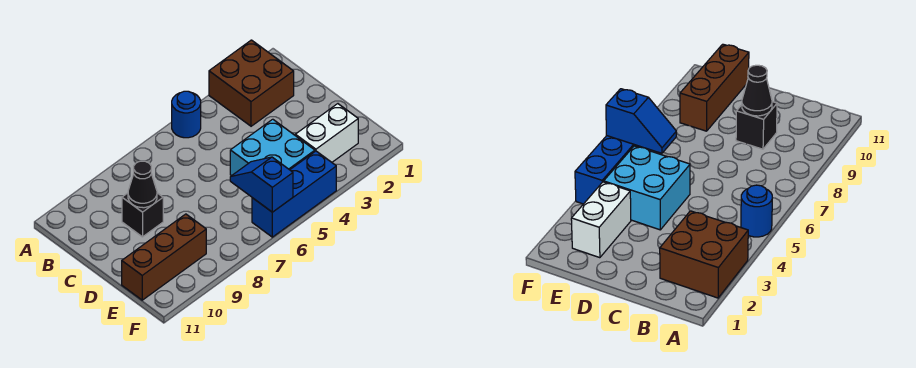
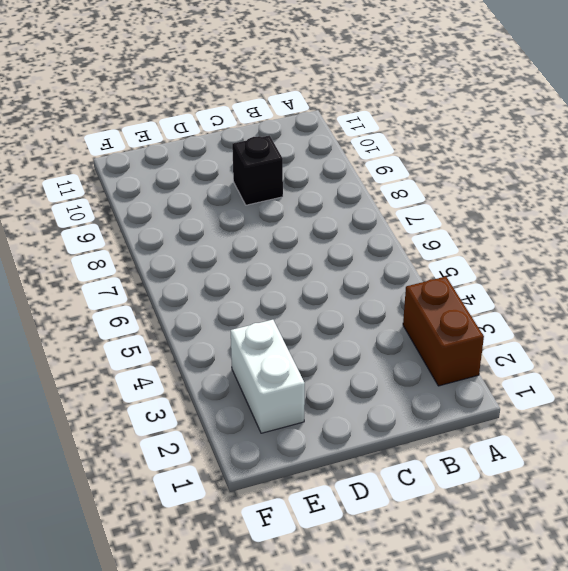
brown 1x2 brick [403,277,484,386] -> brown 2x2 brick [209,40,294,126]
none -> blue 1x1 round brick [172,91,201,138]
none -> cyan 2x2 brick [230,119,315,176]

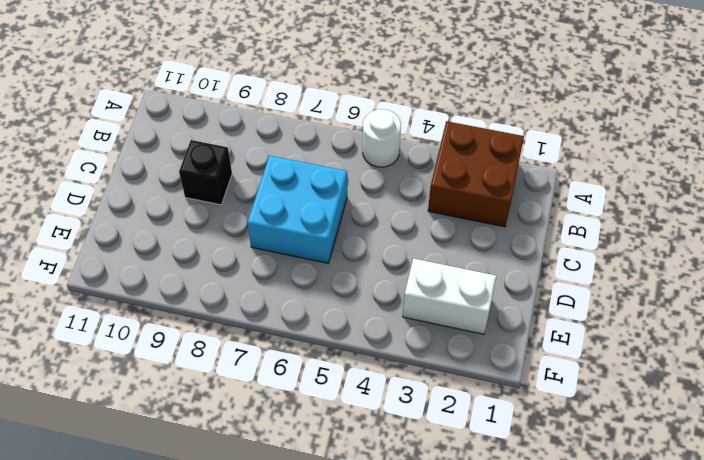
white 1x1 round brick [363,109,401,167] -> blue 1x1 round brick [172,91,201,138]
cyan 2x2 brick [247,156,347,263] -> cyan 2x2 brick moved to [230,119,315,176]
none -> brown 1x3 brick [122,214,206,300]
none -> blue 1x3 brick [252,151,336,237]

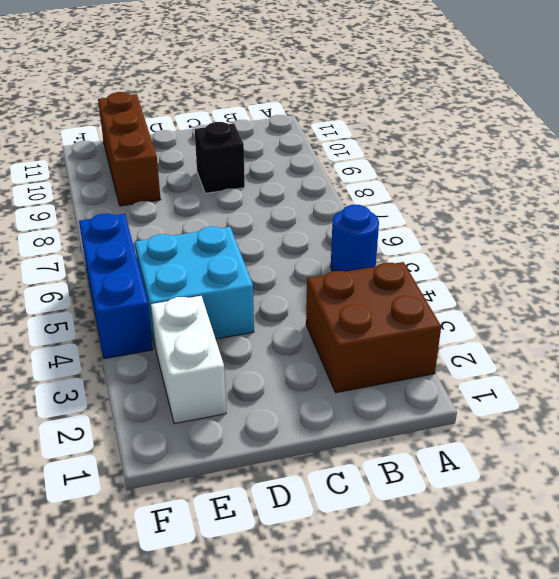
none -> black 1x1 cone [128,161,157,208]
none -> blue 1x2 slope [230,157,293,212]

